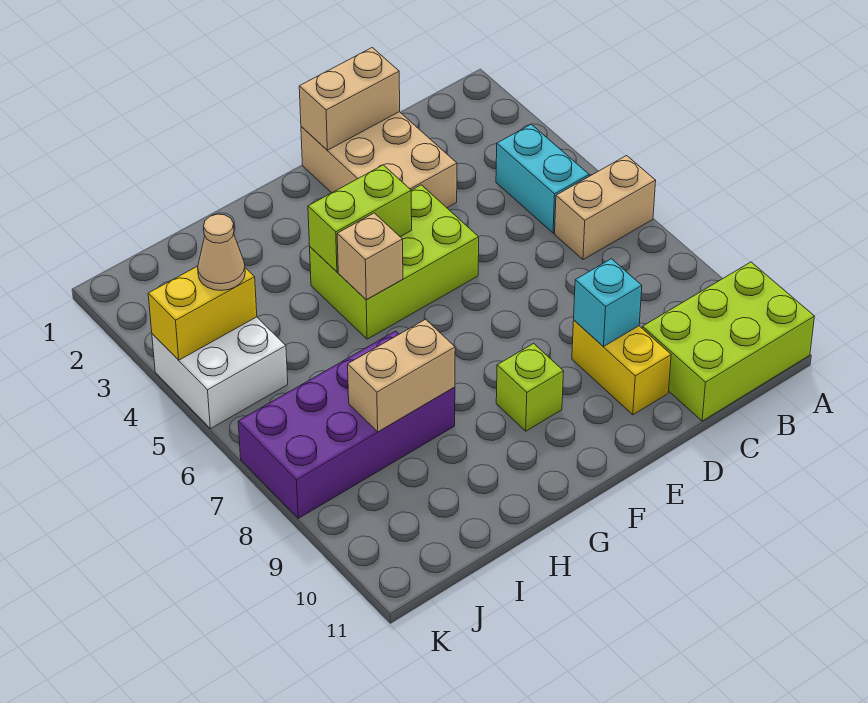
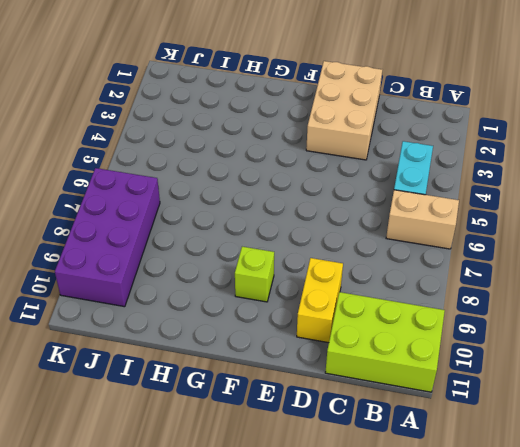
purple 2x4 brick [55,168,160,307] -> purple 2x4 brick turned to [238,331,455,518]
none -> lime 2x3 brick [310,185,479,339]
none -> white 2x2 brick [152,317,288,429]
none -> tan 1x2 brick [299,48,400,150]

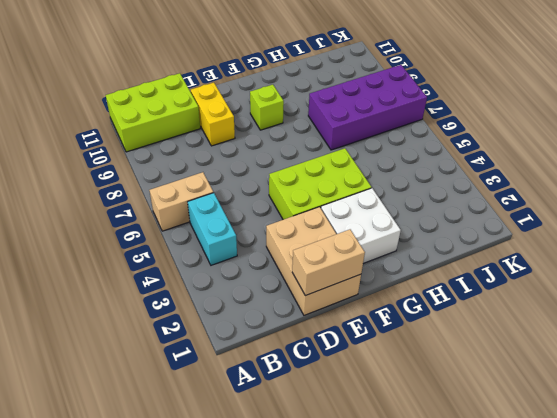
white 2x2 brick [321,188,401,263] -> white 2x2 brick moved to [152,317,288,429]
none -> cyan 1x1 brick [574,259,642,346]
none -> lime 1x2 brick [308,165,412,272]
none -> tan 1x1 brick [337,213,403,300]

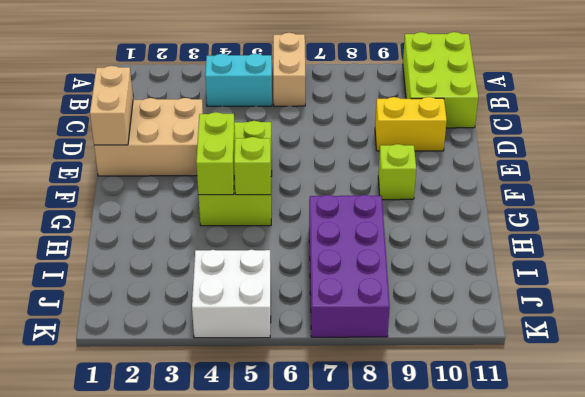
lime 1x1 brick [234,137,271,195] -> tan 1x1 brick [337,213,403,300]
none -> cyan 1x1 brick [574,259,642,346]
none -> tan 1x2 brick [348,319,455,432]
none -> yellow 1x2 brick [148,266,257,360]

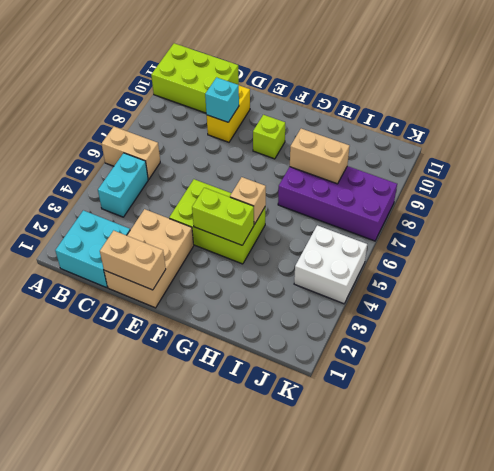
cyan 2x2 brick [55,210,130,288] -> none
none -> yellow 1x2 brick [148,266,257,360]
none -> tan 1x1 cone [198,214,245,291]

